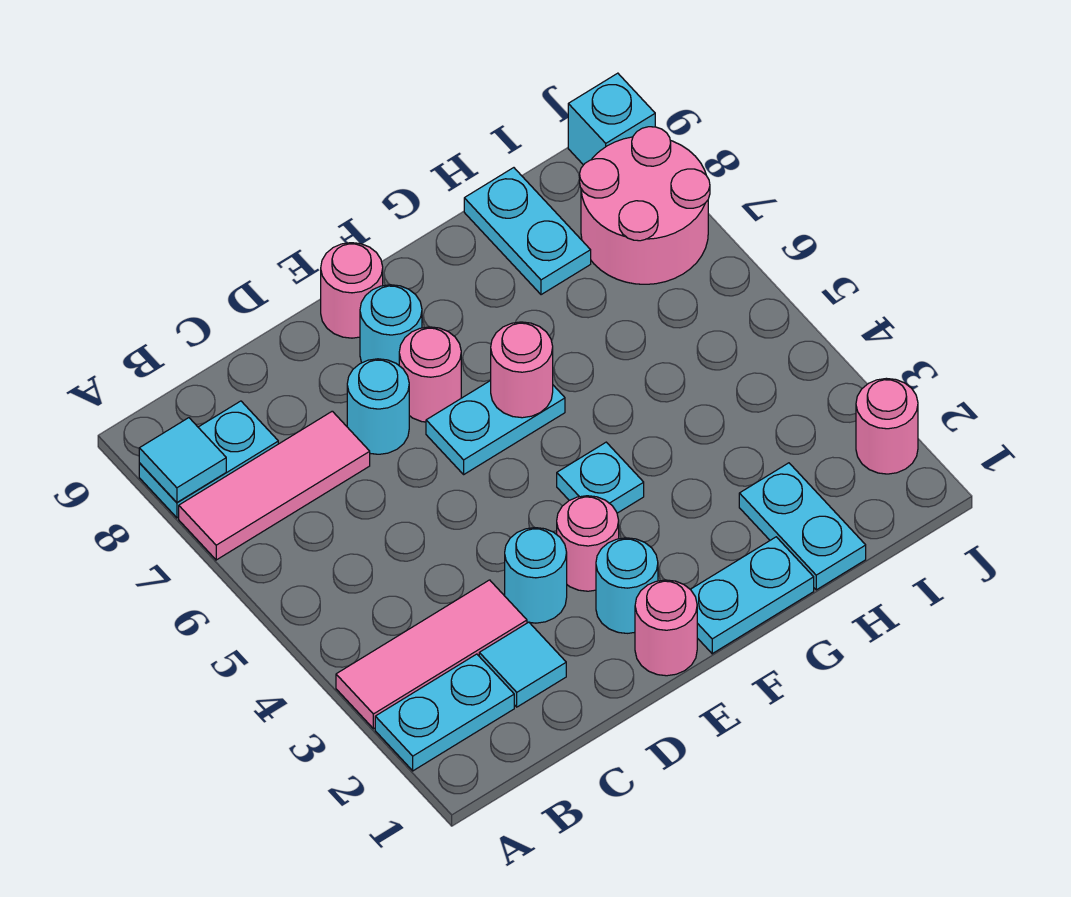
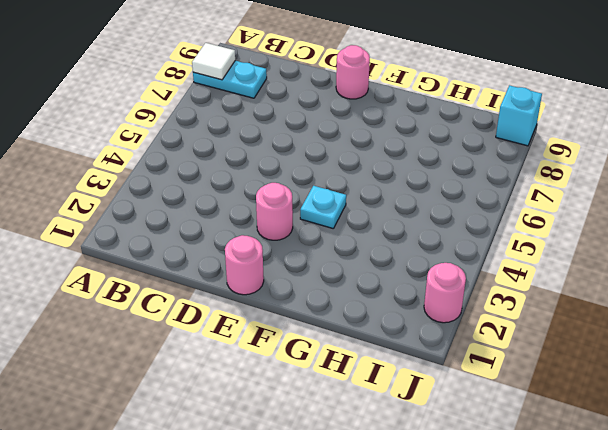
white 1x1 tile [192,43,235,80] -> cyan 1x1 tile [139,418,226,502]
none -> cyan 1x2 plate [375,654,514,771]
none -> pink 1x3 tile [336,580,527,729]
none -> pink 1x3 tile [179,411,370,560]

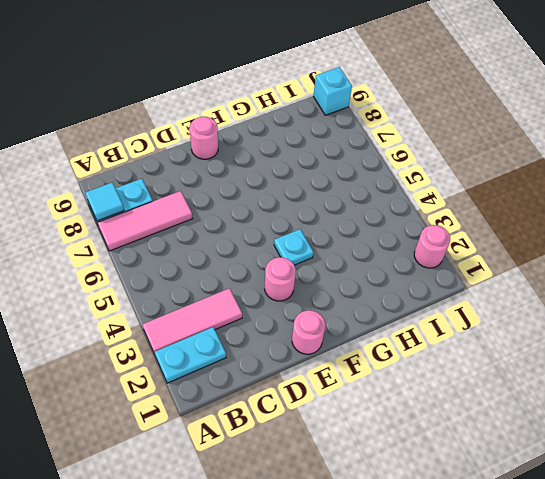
none -> cyan 1x1 tile [479,622,566,707]
none -> cyan 1x1 round brick [505,528,567,623]
none -> cyan 1x1 round brick [347,359,409,454]

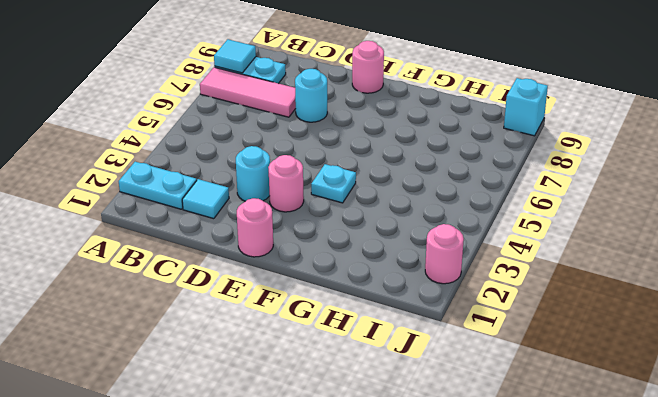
none -> pink 1x3 tile [336,580,527,729]
none -> cyan 1x1 round brick [596,538,658,633]
none -> cyan 1x2 plate [426,380,565,474]

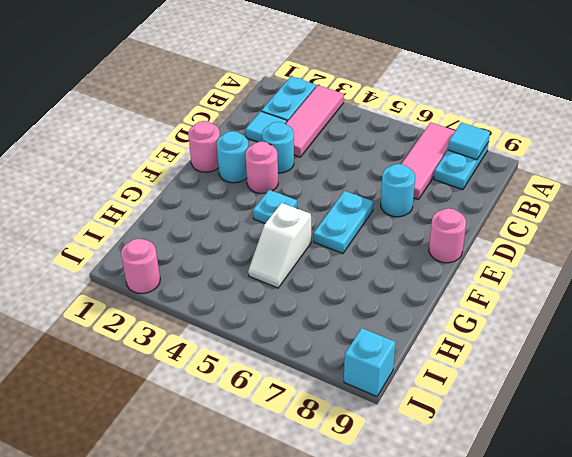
white 1x2 slope [248,203,311,288] -> none
none -> pink 1x1 round brick [399,327,461,422]
none -> cyan 1x1 round brick [360,285,422,365]
none -> cyan 1x2 plate [690,537,814,654]

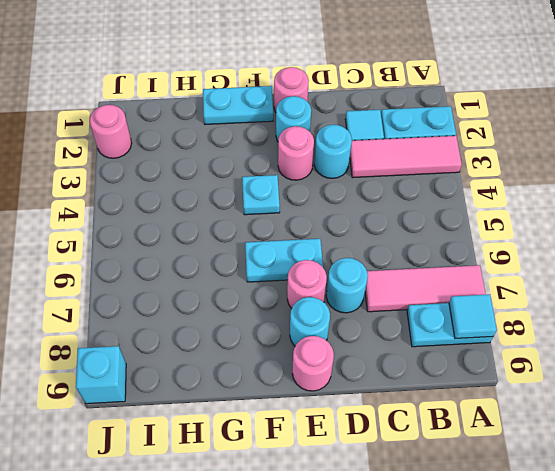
none -> cyan 1x2 plate [739,463,866,590]
none -> cyan 1x2 plate [464,168,591,295]
none -> pink 2x2 round brick [580,127,710,284]

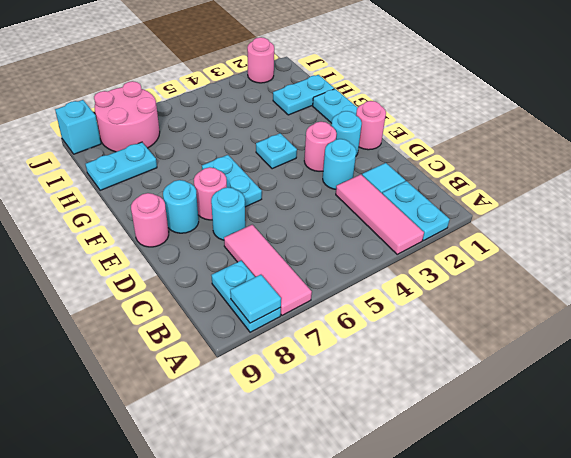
none -> pink 1x1 round brick [491,322,553,418]

